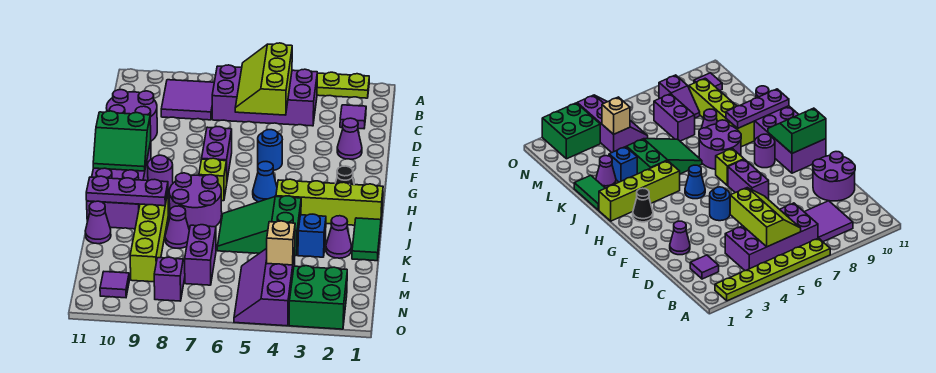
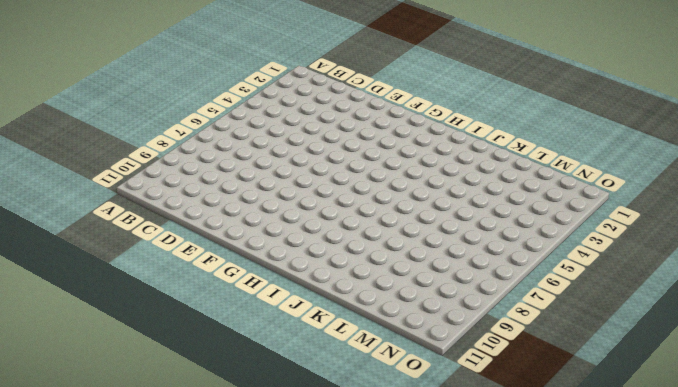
none -> lime 1x6 plate [317,72,369,98]
none -> purple 2x4 brick [212,65,317,126]
none -> purple 2x2 tile [161,80,214,120]
none -> purple 1x1 tile [340,105,366,129]

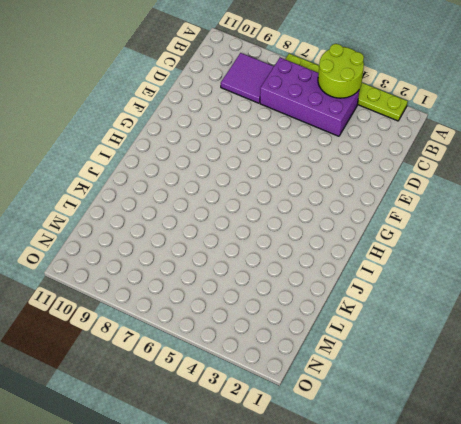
lime 2x2 round brick [318,44,364,98] -> lime 2x3 slope [235,43,292,115]
none -> purple 1x1 tile [340,105,366,129]
none -> purple 2x2 round brick [107,90,157,141]
none -> purple 1x1 cone [337,118,362,159]
none -> blue 1x1 round brick [258,130,282,170]

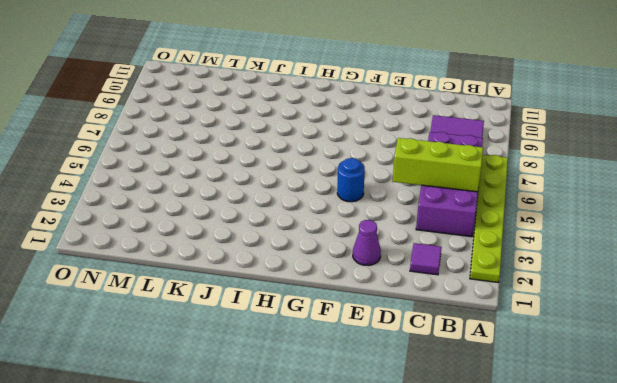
none -> purple 2x2 round brick [107,90,157,141]
none -> purple 1x2 brick [202,127,232,179]
none -> purple 2x4 brick [87,142,151,229]
none -> black 1x1 cone [335,166,354,185]

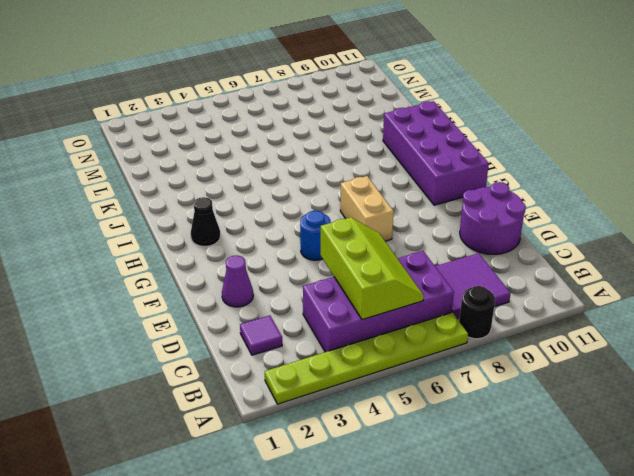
black 1x1 round brick [459,286,495,339] -> none
tan 1x2 brick [340,176,394,241] -> purple 1x2 brick [202,127,232,179]
none -> blue 1x1 cone [253,162,277,202]
none -> lime 1x1 brick [199,158,227,201]
none -> purple 1x1 round brick [148,155,173,195]
none -> lime 1x4 brick [276,179,383,225]

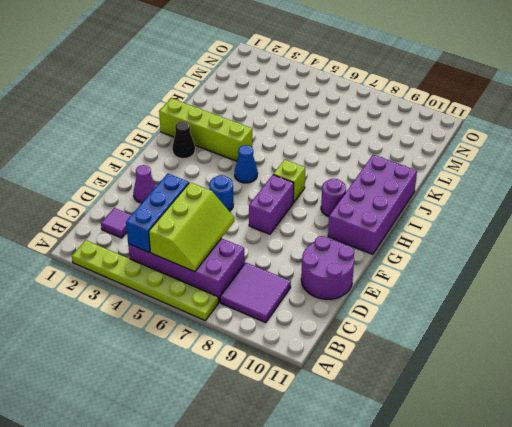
blue 1x3 brick [126,174,189,252] -> none
none -> purple 2x2 round brick [169,173,222,230]
none -> green 1x2 tile [352,218,381,261]
none -> green 2x3 slope [217,196,301,256]
none -> lime 1x4 brick [130,193,168,282]

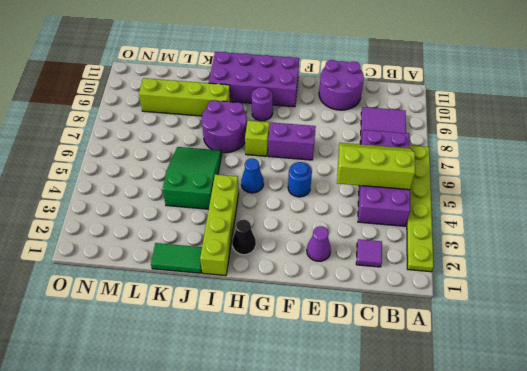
none -> purple 1x1 cone [326,216,352,258]
none -> blue 1x1 brick [298,214,326,257]
none -> purple 1x1 cone [165,206,189,248]
none -> purple 1x1 cone [85,201,111,244]

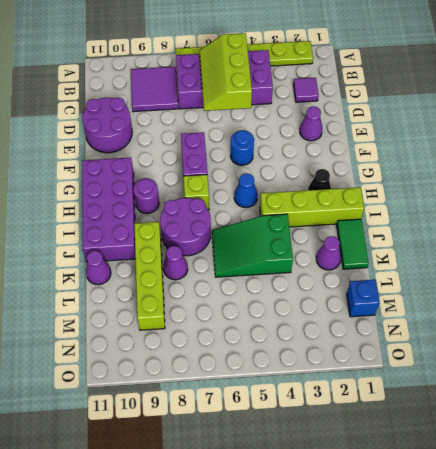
blue 1x1 brick [347,280,379,317] -> blue 1x1 brick moved to [298,214,326,257]
none -> purple 1x2 brick [185,225,216,285]
none -> purple 2x3 slope [234,248,295,326]
none -> purple 1x2 slope [154,257,185,301]
none -> green 2x2 brick [289,266,347,329]

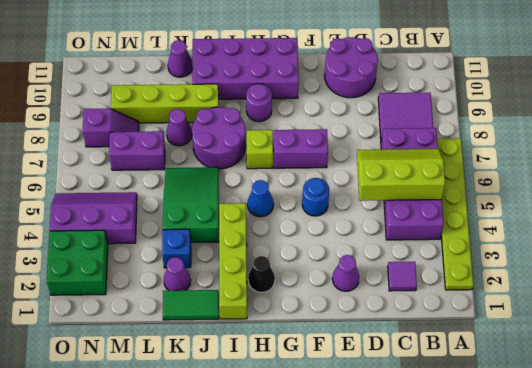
none -> purple 1x1 tile [100,272,129,298]
none -> green 2x2 slope [93,111,151,171]
none -> purple 1x3 plate [86,176,168,206]
none -> tan 1x1 brick [267,221,295,265]

